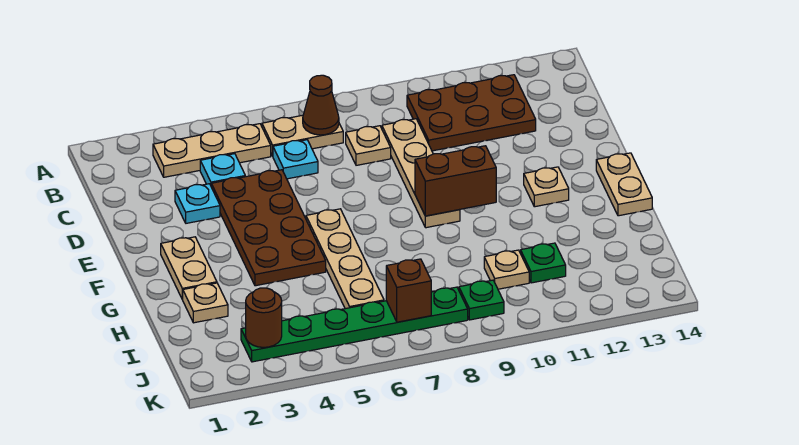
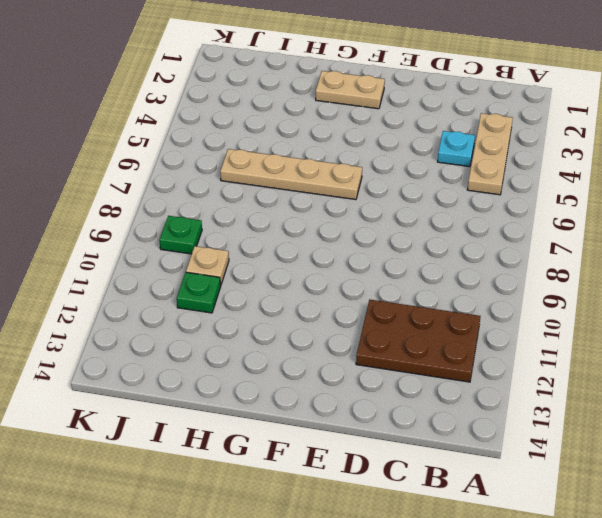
brown 2x3 plate [356,300,481,382] -> brown 2x3 plate turned to [407,75,536,151]
none -> tan 1x2 plate [262,115,343,156]
none -> cyan 1x1 plate [273,140,318,179]
none -> tan 1x1 plate [346,126,391,165]

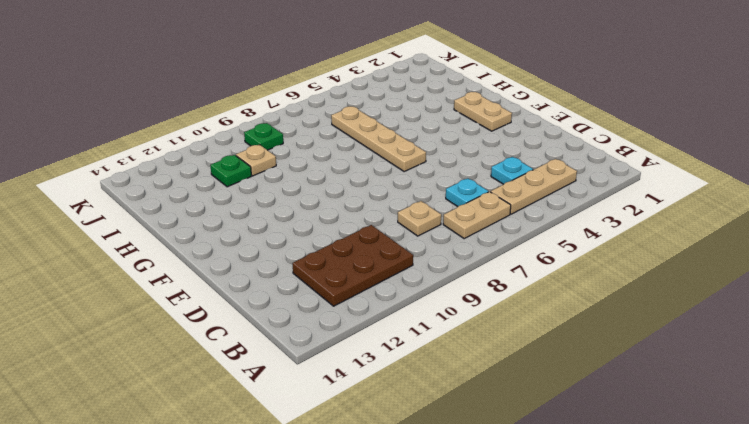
none -> tan 1x4 plate [382,119,460,228]
none -> cyan 1x1 plate [175,184,220,223]
none -> brown 2x4 plate [211,170,326,286]

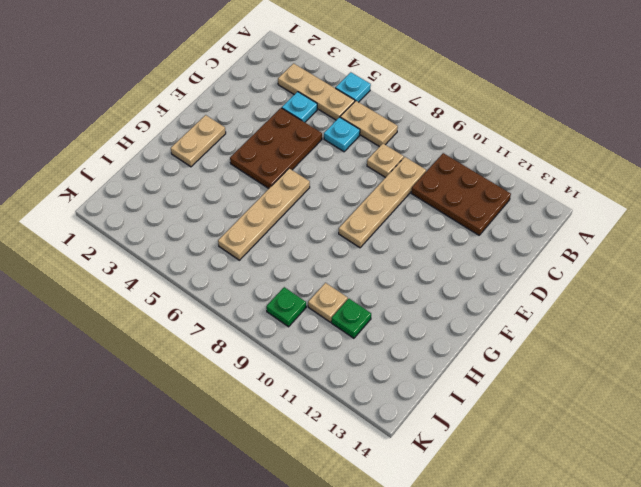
cyan 1x1 plate [335,72,371,102] -> cyan 1x1 plate moved to [175,184,220,223]
brown 2x3 plate [230,108,322,188] -> brown 2x4 plate [211,170,326,286]
none -> tan 1x1 plate [524,167,569,207]
none -> tan 1x2 plate [596,153,652,216]
none -> tan 1x1 plate [182,283,228,323]

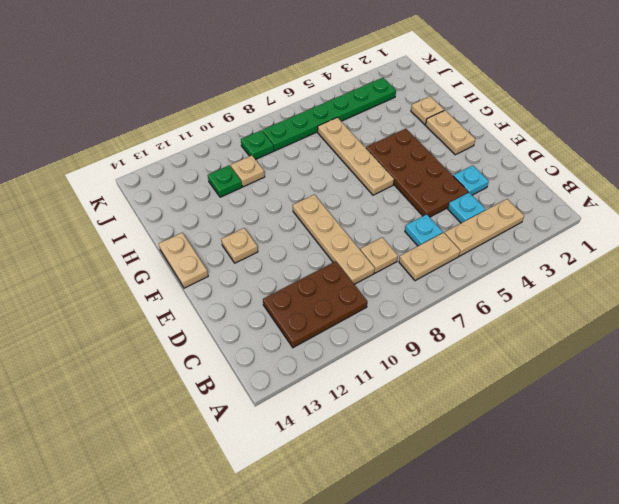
none -> brown 1x1 cone [303,75,339,135]
none -> brown 1x2 brick [415,146,496,216]
none -> brown 1x1 round brick [246,288,282,347]

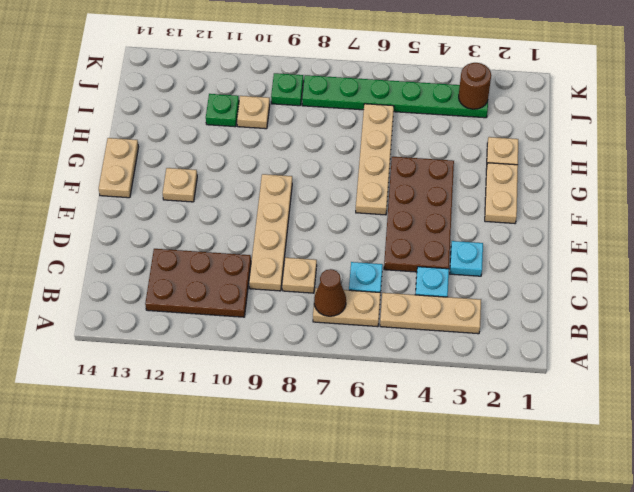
none -> brown 1x2 brick [415,146,496,216]
none -> brown 1x1 brick [386,259,431,322]

